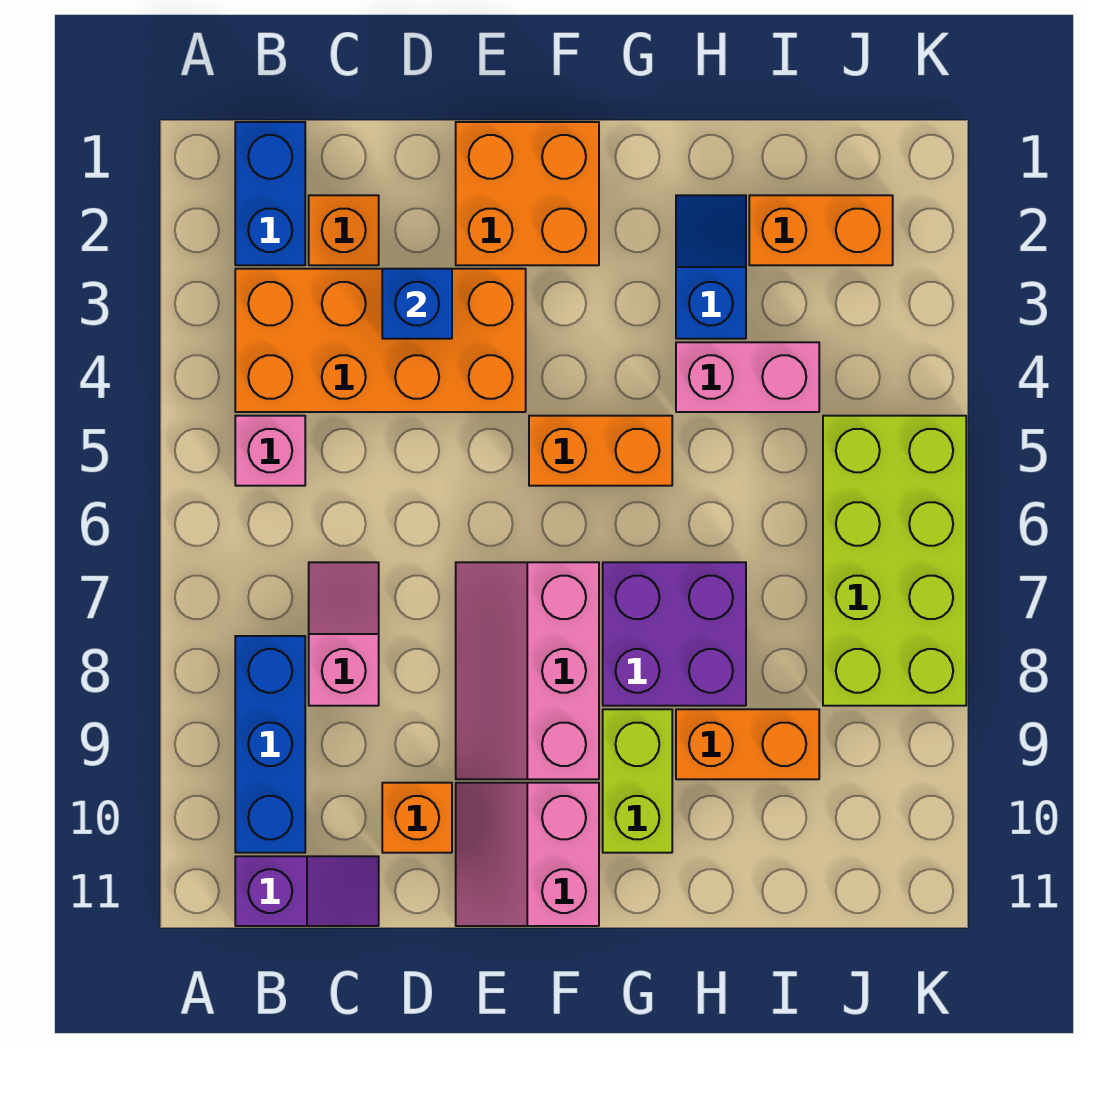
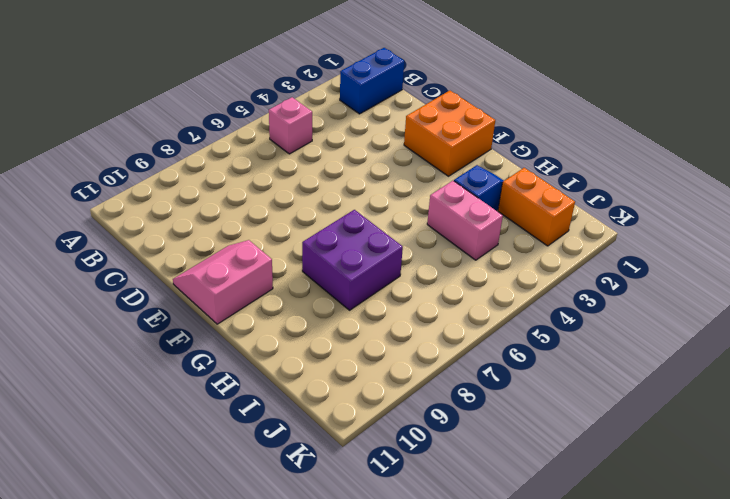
none -> orange 2x4 brick [235,269,526,412]
none -> blue 1x3 brick [235,636,305,853]
none -> purple 1x2 slope [235,856,379,926]

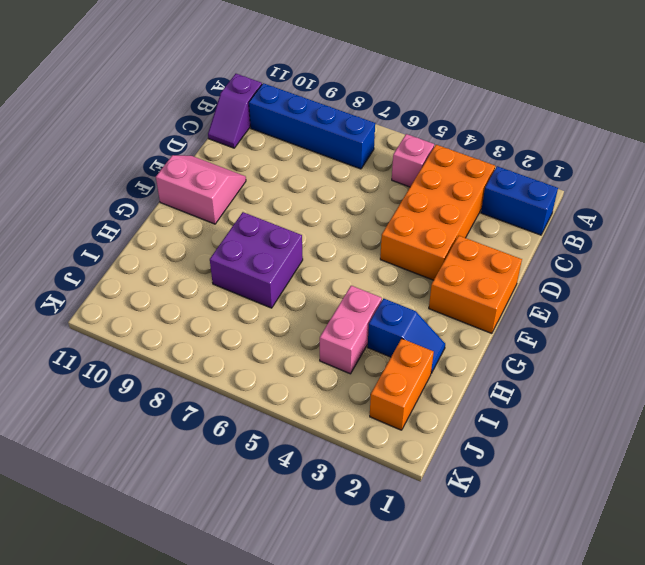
blue 1x4 brick [249,83,375,169] -> blue 1x3 brick [235,636,305,853]
none -> orange 1x1 brick [309,195,379,265]
none -> pink 1x2 slope [309,562,379,706]
none -> orange 1x1 brick [382,783,452,853]

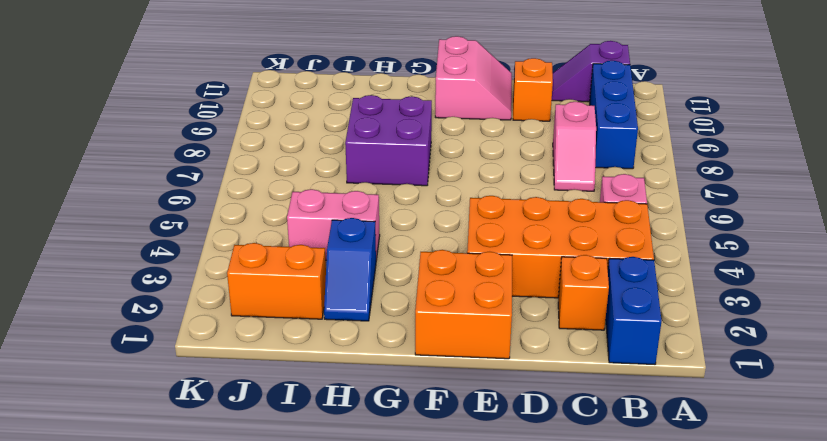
none -> pink 2x3 slope [456,562,599,779]
none -> orange 1x2 brick [529,416,672,486]
none -> lime 1x2 brick [603,709,672,853]

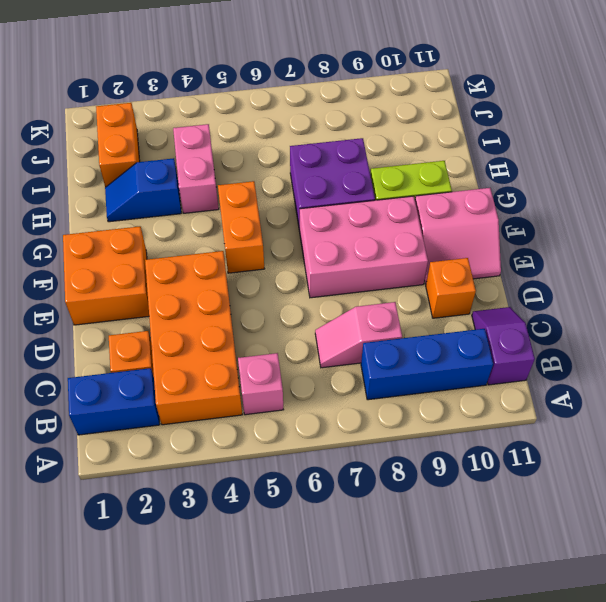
pink 2x3 brick [300,196,428,298] -> pink 2x3 slope [456,562,599,779]
none -> orange 1x2 brick [676,709,819,779]
none -> lime 2x4 brick [823,416,966,706]
none -> blue 1x1 brick [382,269,452,339]

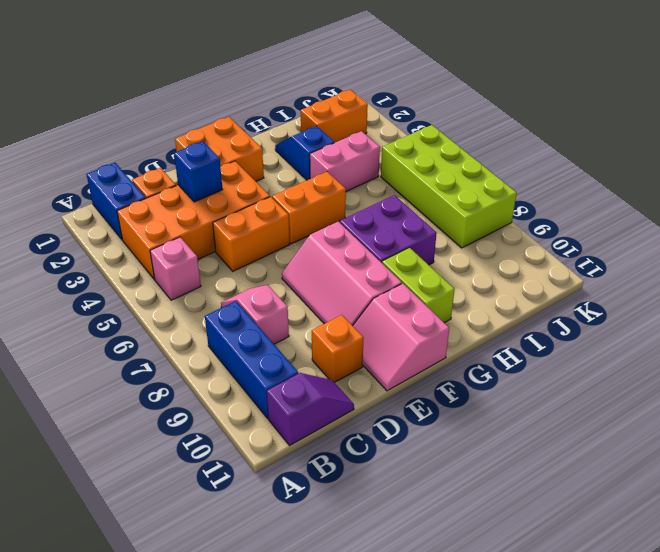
orange 1x2 brick [213,197,290,271] -> orange 1x2 brick moved to [676,709,819,779]

